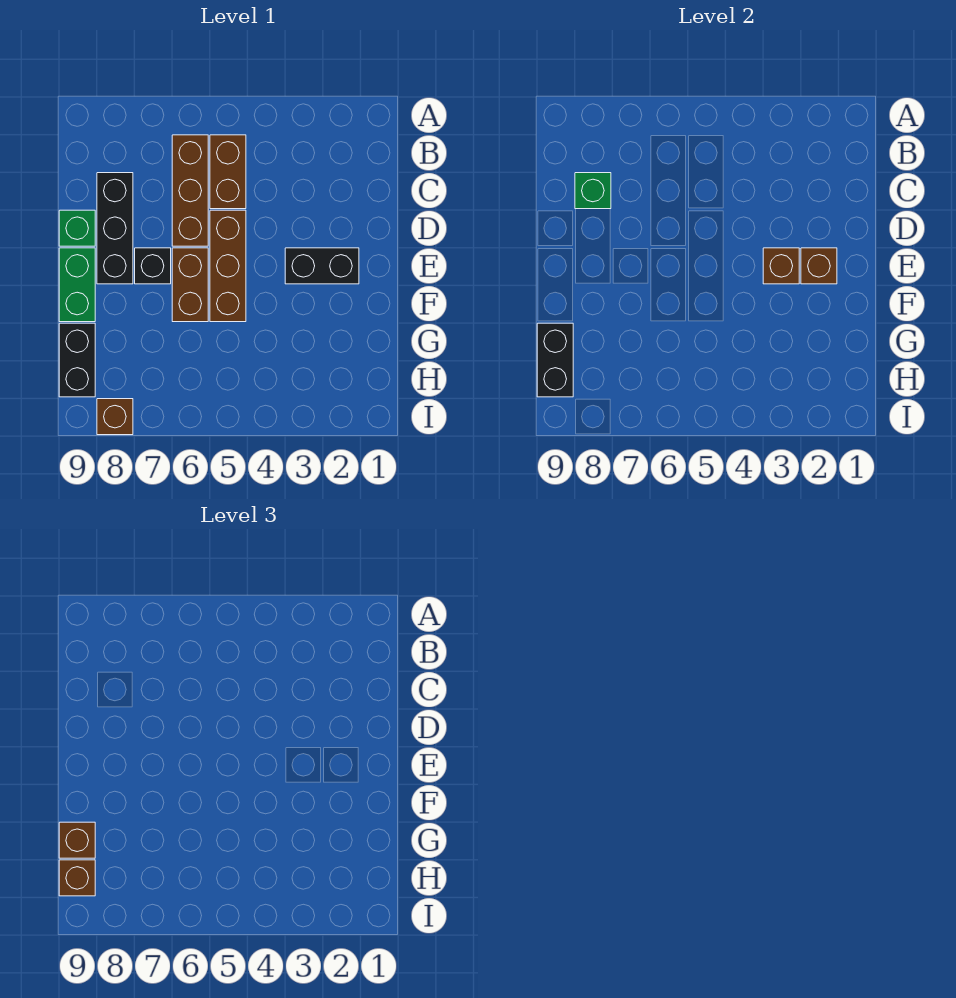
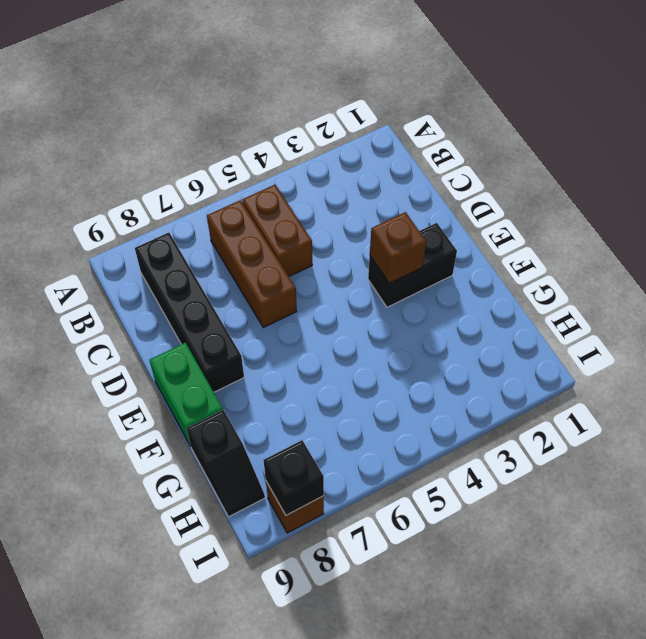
black 1x4 brick [135,233,244,392] -> black 1x3 brick [97,173,133,284]
black 1x2 slope [186,410,265,517] -> black 1x2 brick [59,323,95,397]
black 1x1 brick [263,440,324,515] -> black 1x1 brick moved to [135,248,171,284]
none -> brown 1x3 brick [210,210,246,322]
none -> green 1x1 brick [59,210,95,246]
none -> brown 1x2 brick [172,248,208,322]

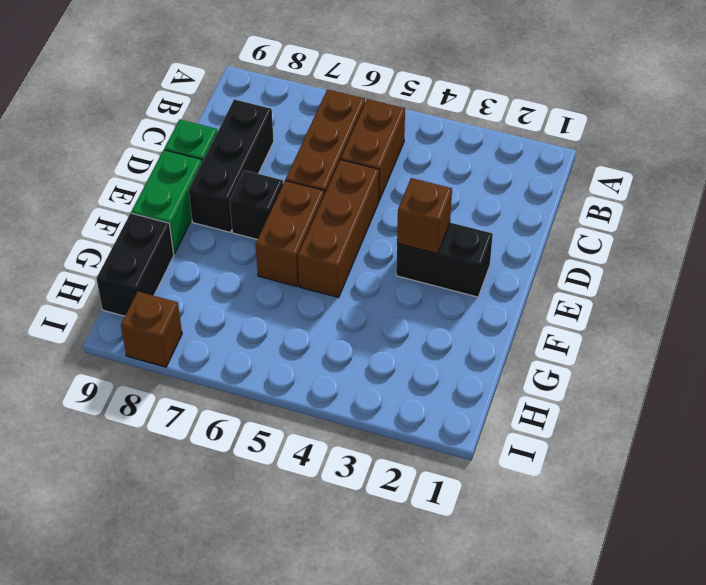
none -> green 1x1 brick [575,173,611,209]
none -> brown 1x1 brick [801,248,837,284]
none -> black 1x2 brick [537,323,573,397]

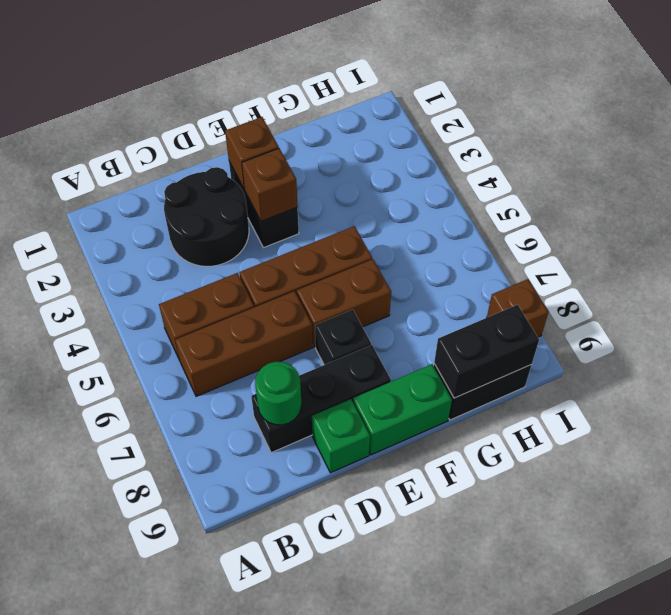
black 2x2 round brick [164,167,249,266] -> none
green 1x1 round brick [255,362,301,425] -> green 1x1 brick [575,173,611,209]
none -> brown 1x1 brick [59,822,95,858]
none -> brown 1x1 brick [59,860,95,896]

